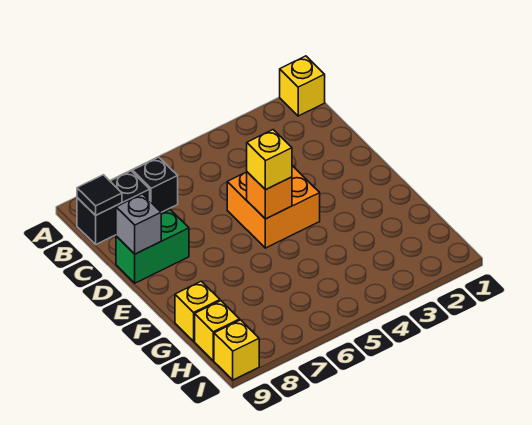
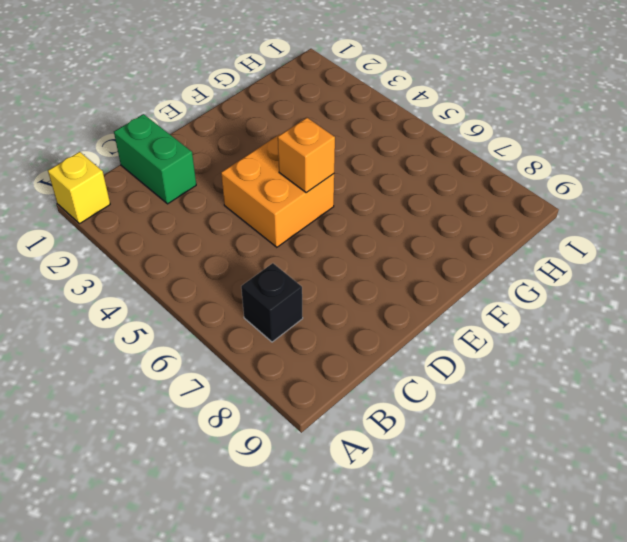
green 1x2 brick [114,114,196,204] -> green 1x2 brick moved to [116,210,189,283]
none -> black 1x2 brick [77,171,150,244]
none -> yellow 1x1 brick [175,281,220,341]
none -> yellow 1x1 brick [195,301,240,361]

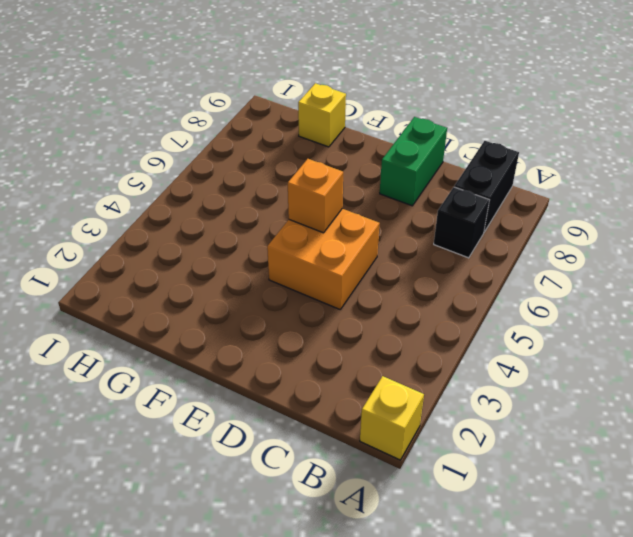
none -> yellow 1x1 brick [195,301,240,361]
none -> yellow 1x1 brick [214,320,259,380]
none -> black 1x1 tile [77,175,122,215]

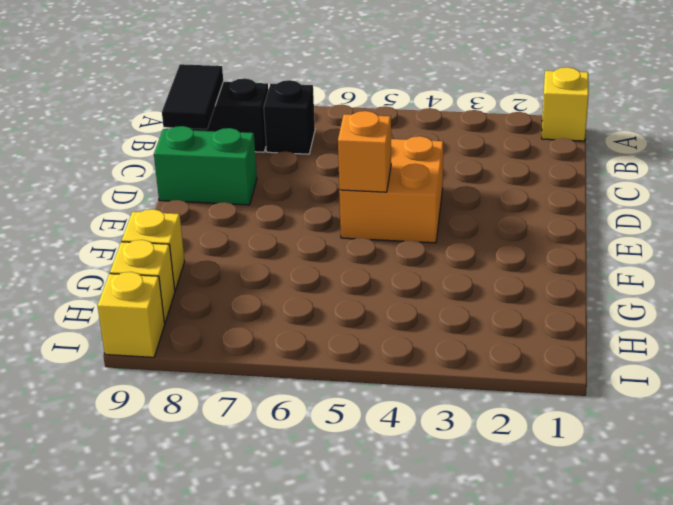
black 1x2 tile [162,64,223,129] -> black 1x1 tile [77,175,122,215]
none -> grey 1x1 brick [116,194,161,254]
none -> yellow 1x1 brick [247,130,292,190]

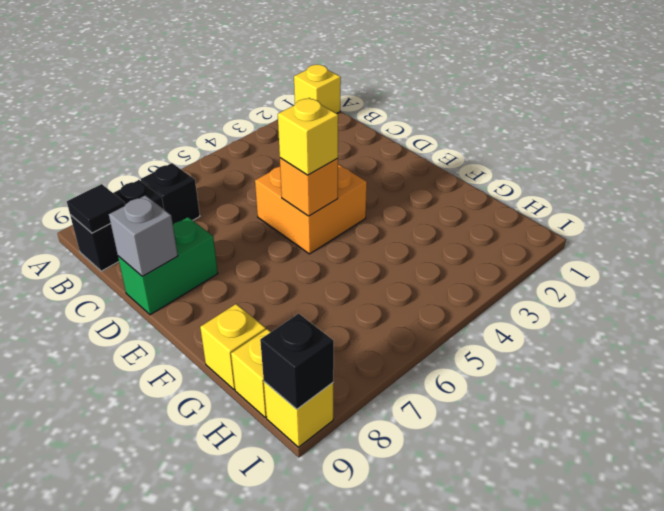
black 1x1 brick [260,314,334,409] -> none

